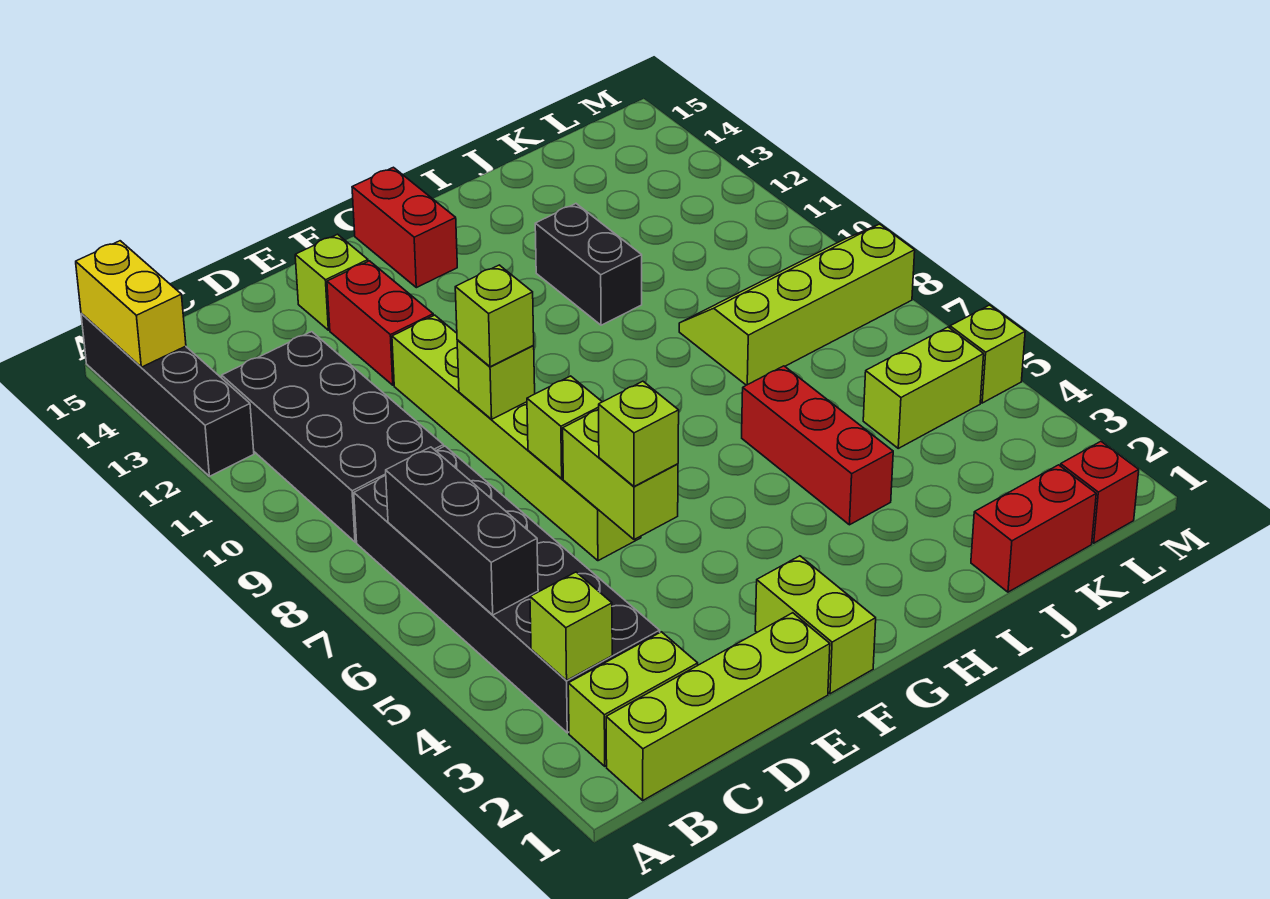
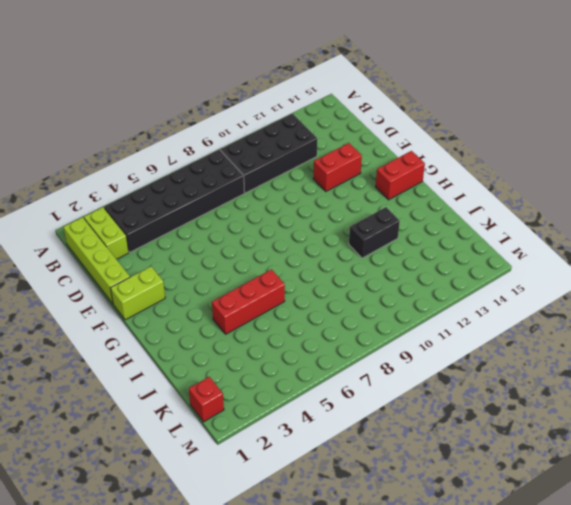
none -> black 1x4 brick [81,314,254,476]
none -> lime 1x6 brick [392,315,641,561]
none -> lime 1x1 brick [295,234,368,330]

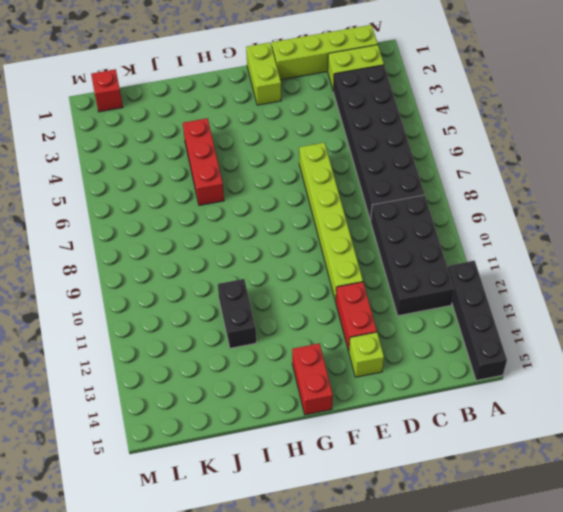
none -> red 1x2 brick [971,465,1096,592]
none -> lime 2x4 slope [679,224,915,385]
none -> lime 1x2 brick [863,327,984,448]

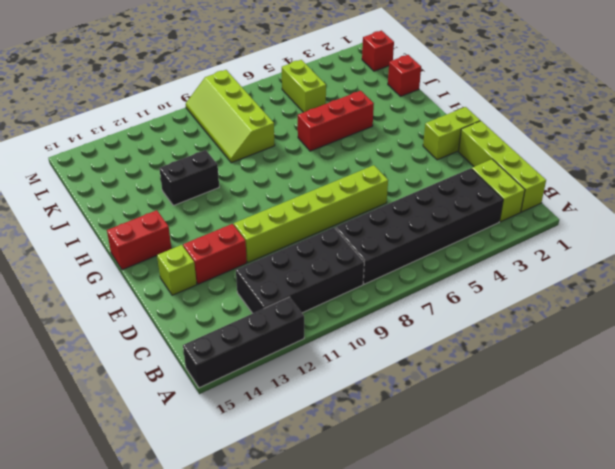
red 1x1 brick [388,55,421,96] -> red 1x2 brick [971,465,1096,592]
none -> lime 1x1 brick [950,305,1025,403]
none -> yellow 1x2 brick [76,241,186,367]
none -> lime 1x1 brick [530,572,612,680]

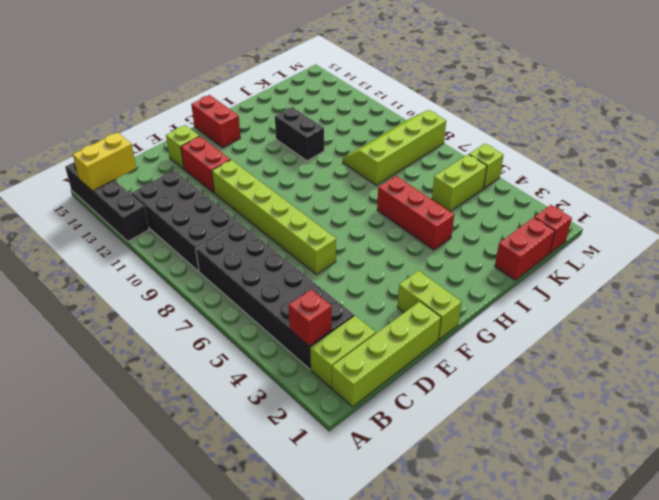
yellow 1x2 brick [73,132,136,191] -> yellow 1x2 brick turned to [76,241,186,367]
red 1x1 brick [288,289,332,346] -> lime 1x1 brick [530,572,612,680]
none -> black 1x3 brick [386,447,538,615]
none -> lime 1x2 brick [563,409,678,540]
none -> lime 1x1 brick [527,376,602,478]

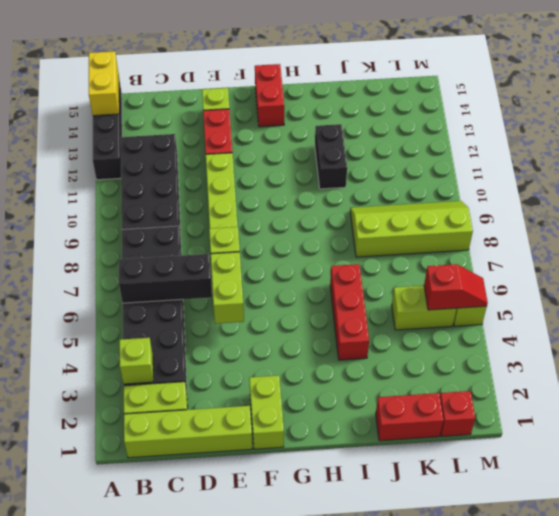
black 1x3 brick [119,254,212,303] -> black 1x3 brick turned to [386,447,538,615]
red 1x2 slope [424,264,488,310] -> none
none -> lime 1x1 brick [457,340,535,419]
none -> lime 1x1 brick [599,381,679,486]
none -> lime 1x1 brick [455,265,534,367]

